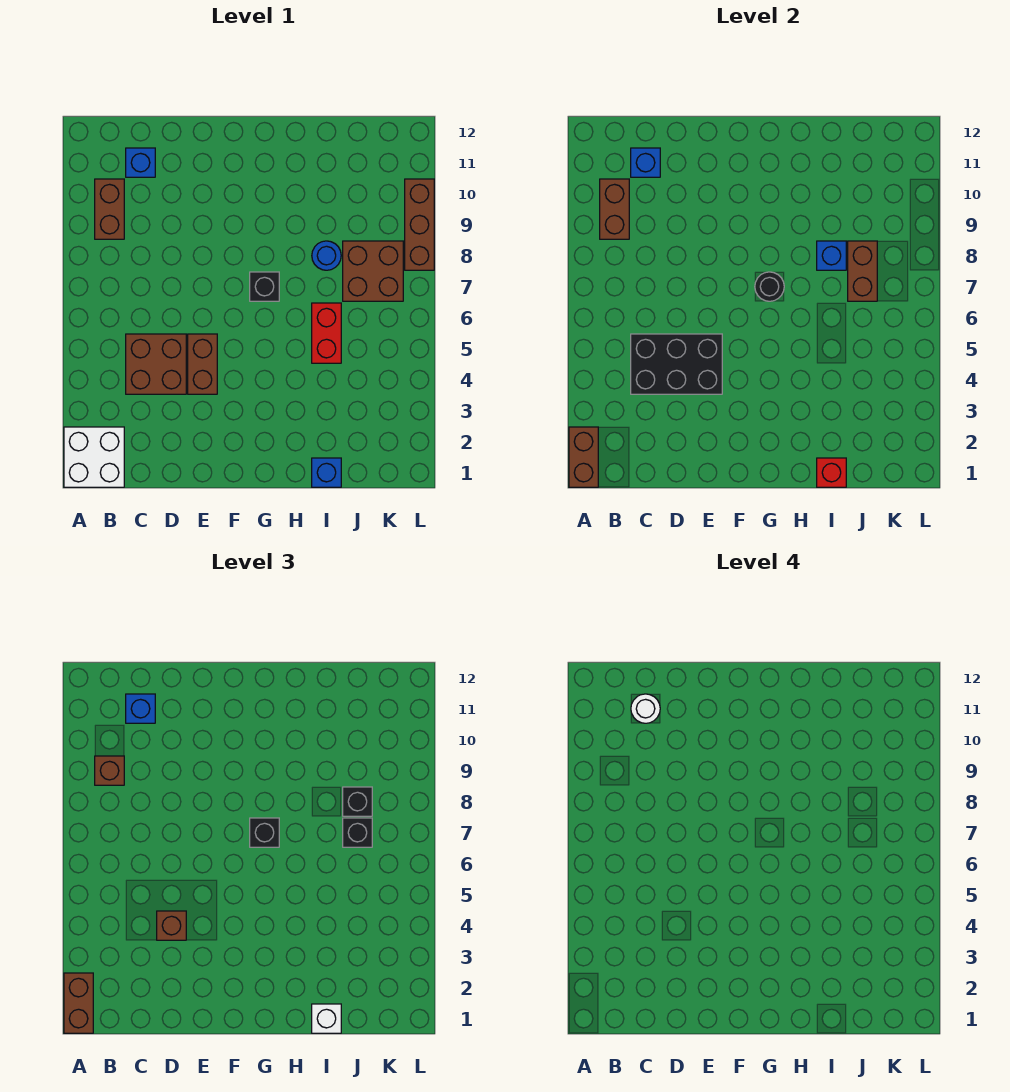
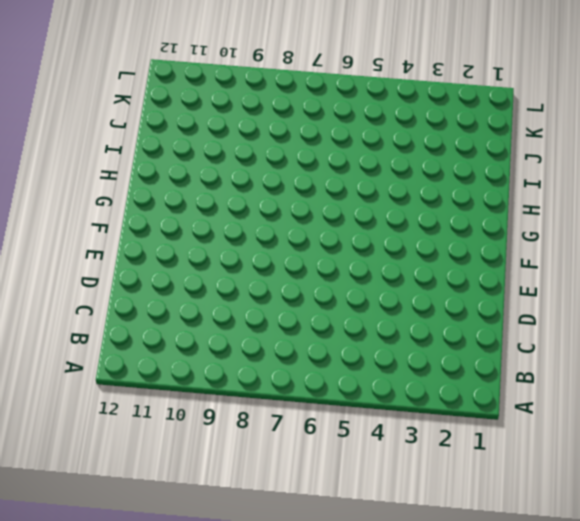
none -> white 2x2 brick [64,427,124,487]
none -> brown 1x2 brick [95,179,124,239]
none -> brown 2x2 brick [126,334,186,394]

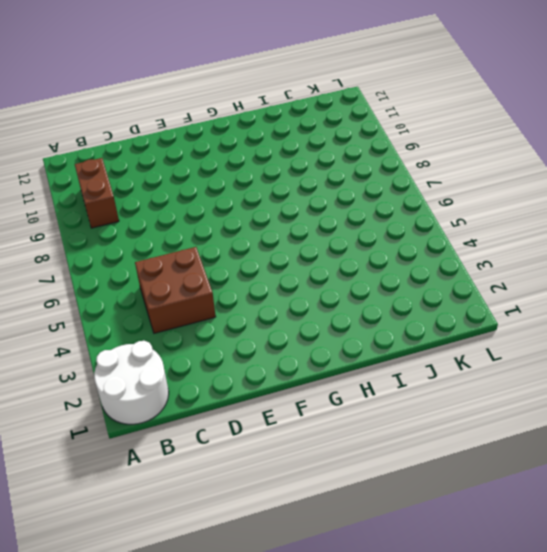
white 2x2 round brick [94,341,169,424] -> white 2x2 brick [64,427,124,487]
none -> blue 1x1 brick [126,148,155,177]
none -> brown 1x2 brick [188,334,217,394]
none -> black 1x1 brick [250,272,279,301]

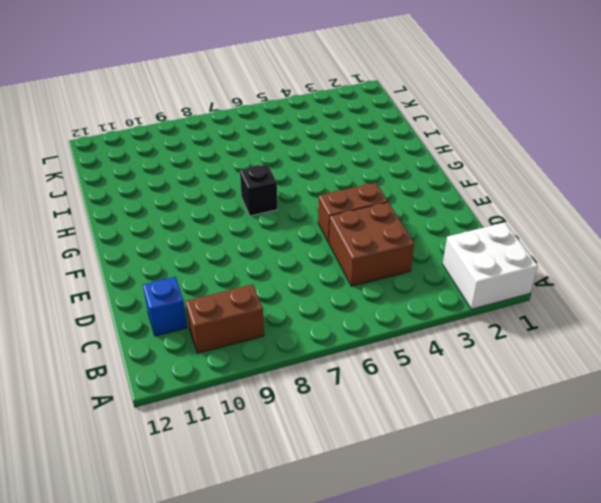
none -> blue 1x1 brick [312,458,341,487]
none -> red 1x2 brick [312,303,341,363]
none -> blue 1x1 round brick [312,241,341,270]

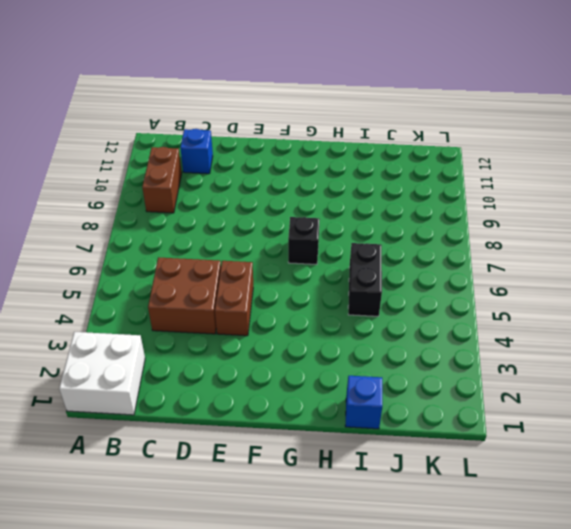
black 1x2 brick [348,243,382,316] -> red 1x2 brick [312,303,341,363]
none -> blue 1x1 round brick [312,241,341,270]
none -> brown 2x2 brick [343,241,403,301]
none -> brown 1x3 brick [405,179,434,270]

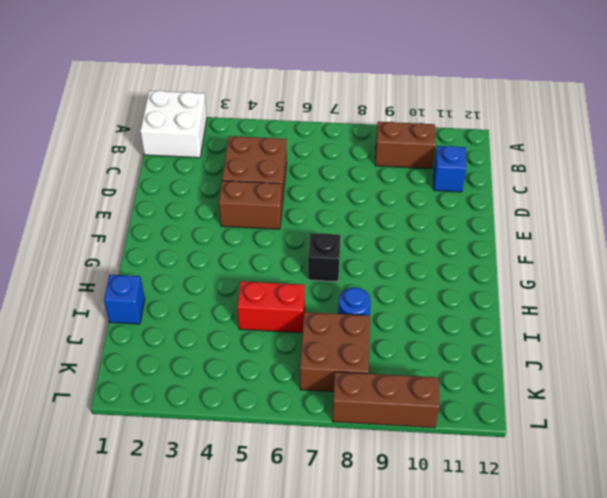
none -> brown 1x2 brick [569,427,598,487]
none -> brown 1x2 brick [600,179,629,239]
none -> black 2x3 brick [631,334,722,394]

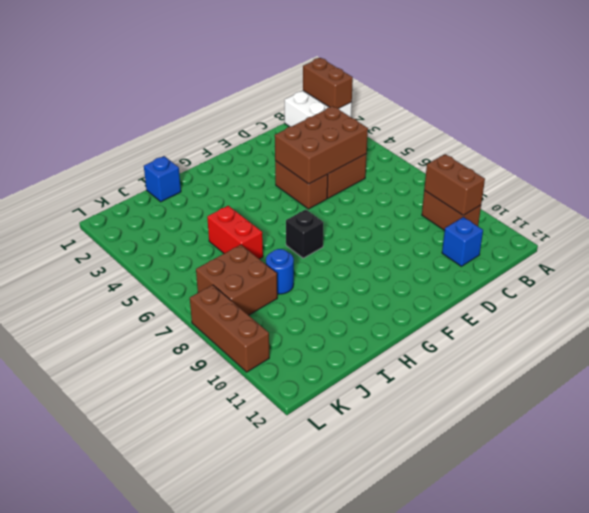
brown 2x3 brick [275,106,368,184] -> black 2x3 brick [631,334,722,394]
none -> blue 1x1 brick [631,148,660,177]
none -> black 1x1 round brick [755,272,784,301]
none -> red 1x1 brick [817,458,846,487]

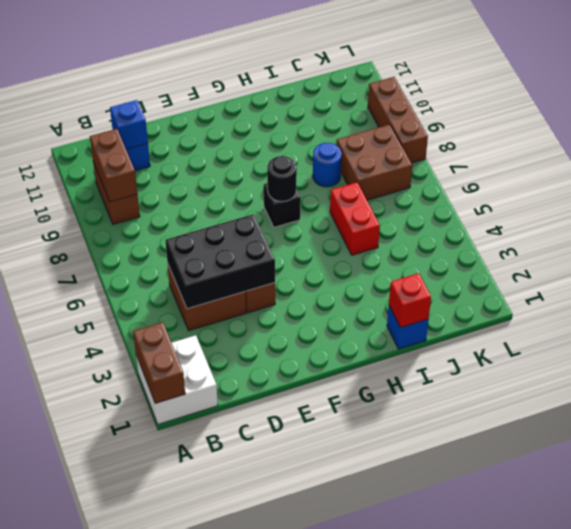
none -> blue 1x1 brick [817,241,846,270]
none -> brown 1x2 brick [848,241,877,301]
none -> brown 1x2 brick [64,973,93,1033]

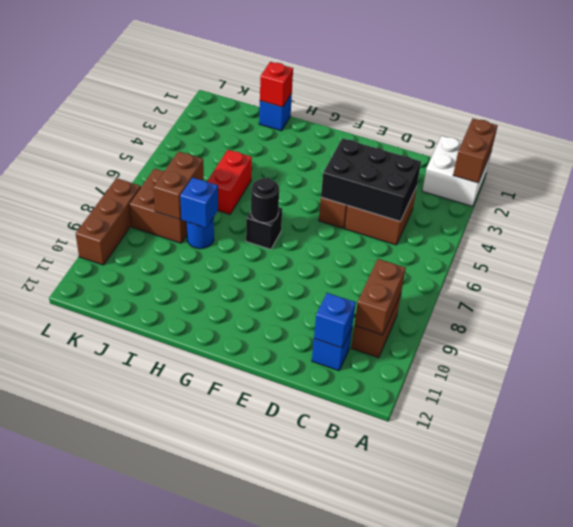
none -> brown 1x2 brick [64,973,93,1033]
none -> brown 1x1 brick [95,756,124,785]
none -> blue 1x1 brick [126,694,155,723]

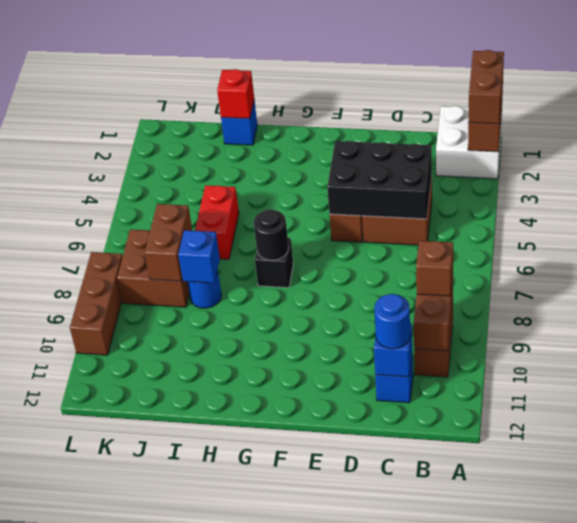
blue 1x1 round brick [374,294,410,349] -> blue 1x1 brick [126,694,155,723]
none -> brown 1x1 brick [157,911,186,940]
none -> black 1x1 brick [250,818,279,847]
none -> white 1x1 brick [312,1004,341,1033]

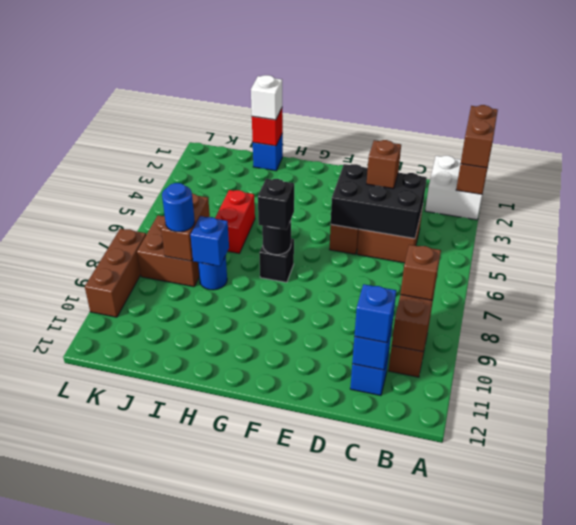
blue 1x1 round brick [162,183,195,232] -> black 1x1 brick [343,787,372,816]
none -> black 1x1 brick [343,818,372,847]
none -> white 1x1 round brick [631,694,660,723]

